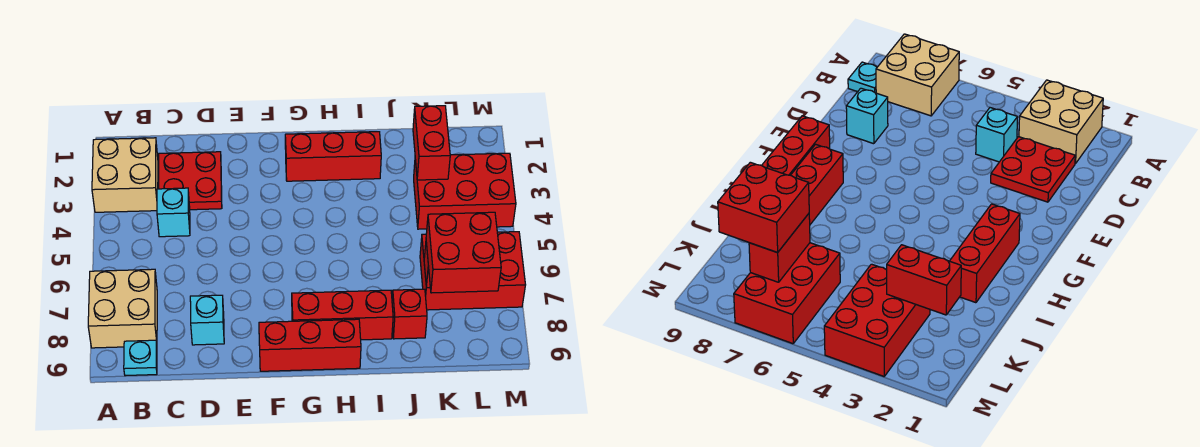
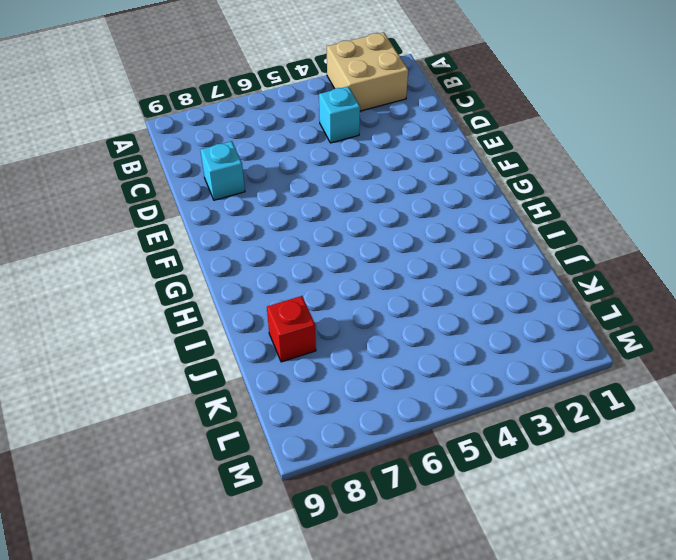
none -> tan 2x2 brick [88,269,157,348]
none -> cyan 1x1 plate [124,340,157,376]
none -> red 2x2 plate [159,152,222,210]

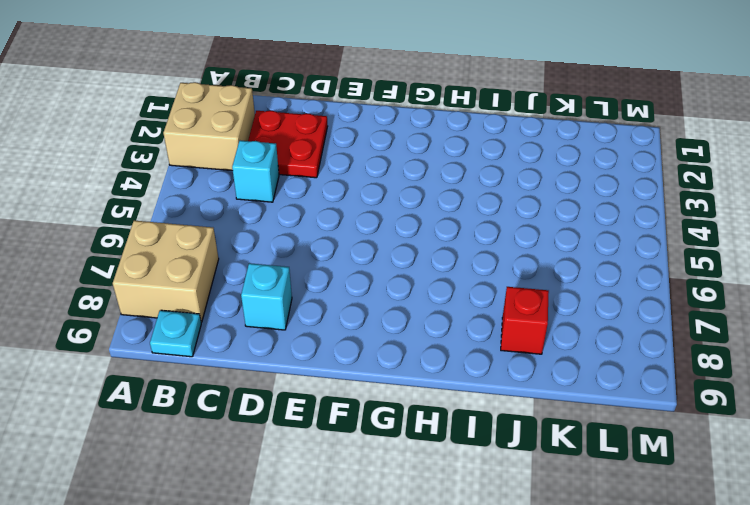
none -> red 1x3 brick [259,319,361,371]
none -> red 1x3 brick [285,132,381,181]
none -> red 1x3 brick [292,290,393,340]

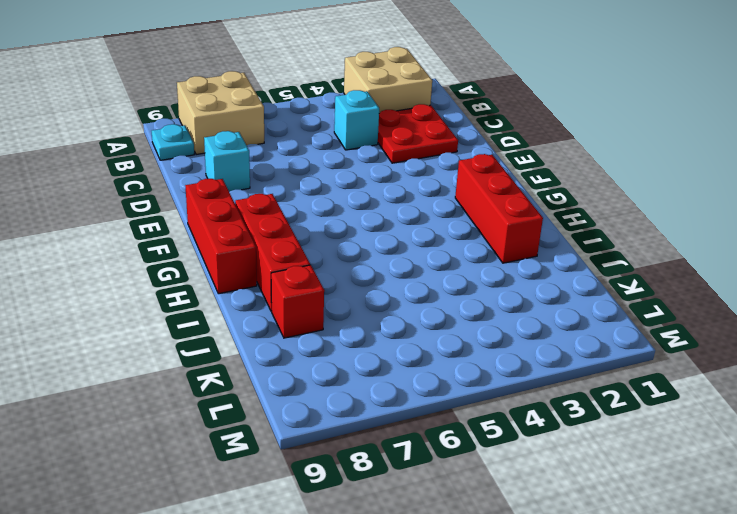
none -> red 2x3 brick [414,153,516,229]
none -> red 2x3 brick [420,232,526,310]
none -> red 1x2 brick [413,106,450,180]

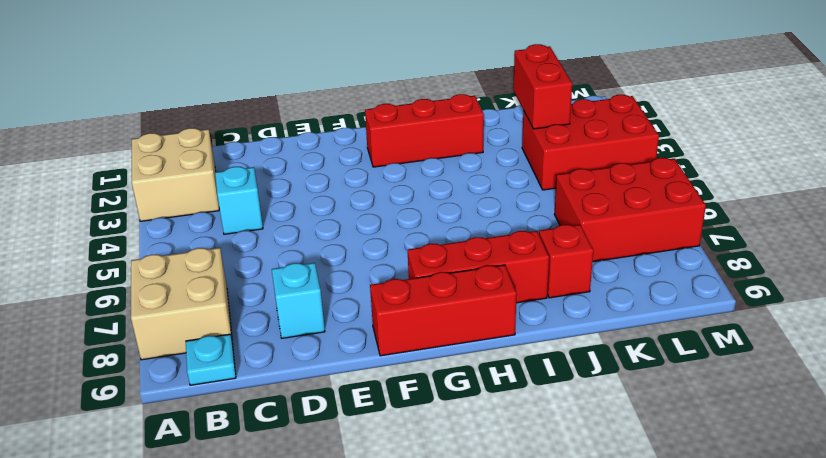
none -> red 2x2 plate [159,152,222,210]
none -> red 1x2 brick [749,214,810,282]
none -> red 2x2 brick [426,212,501,293]

